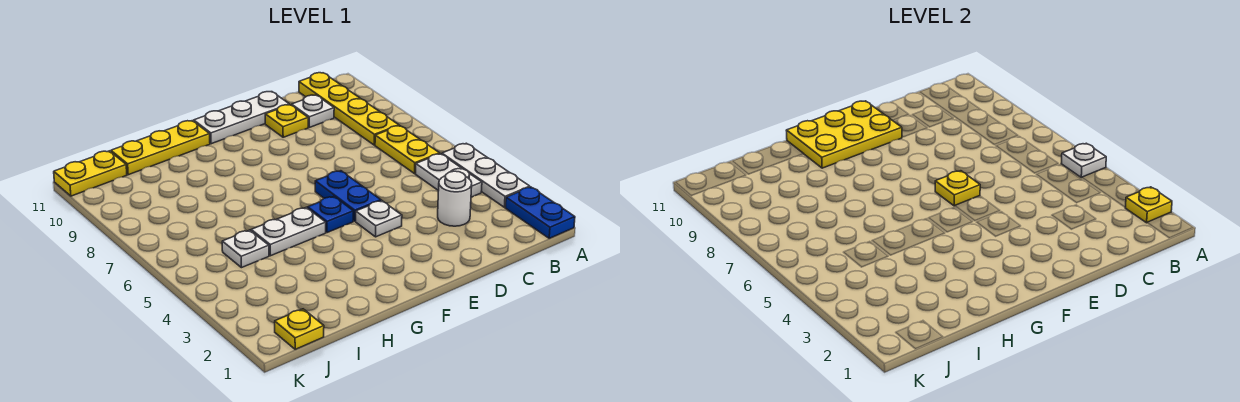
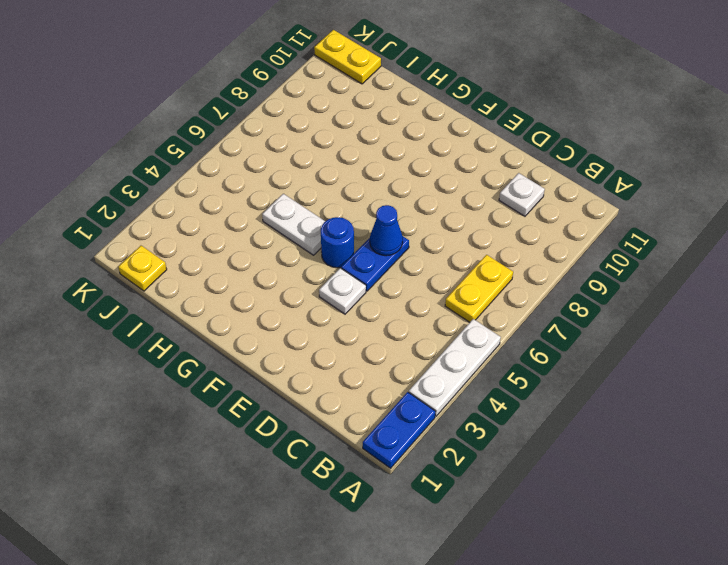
blue 1x1 cone [370,205,403,256] -> yellow 1x1 plate [935,171,980,206]
blue 1x1 round brick [321,217,354,268] -> blue 1x1 plate [308,196,353,233]
none -> white 1x2 plate [415,154,482,197]
none -> yellow 1x4 plate [299,73,399,145]
none -> white 1x1 round brick [438,171,472,226]

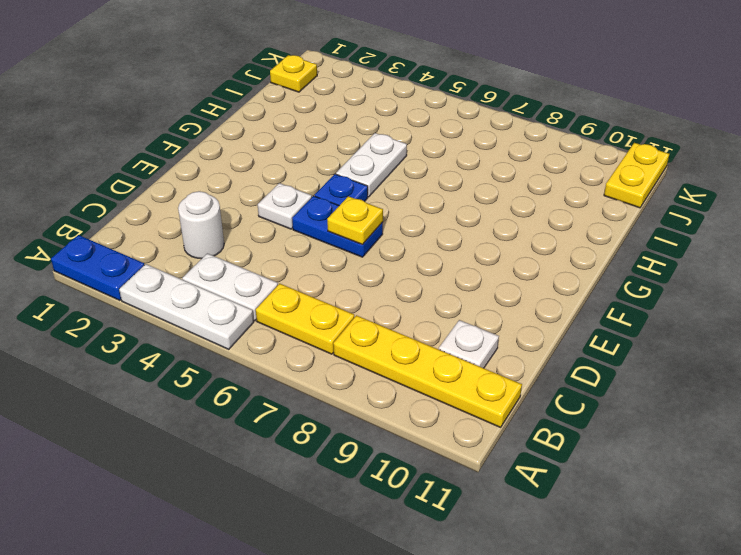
none -> yellow 1x1 plate [265,105,308,137]
none -> white 1x3 plate [194,92,289,144]
none -> yellow 1x3 plate [111,121,210,175]

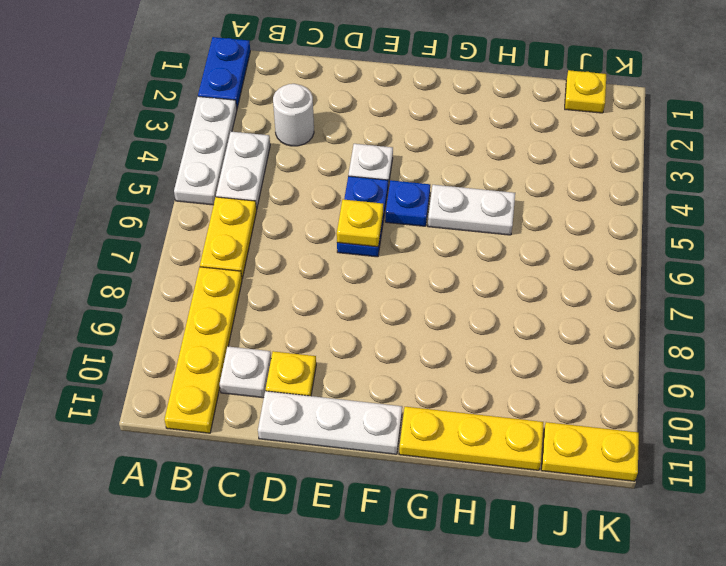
none -> white 1x1 plate [222,230,269,268]
none -> yellow 1x1 plate [1125,187,1172,223]
none -> white 1x1 plate [1061,143,1106,178]

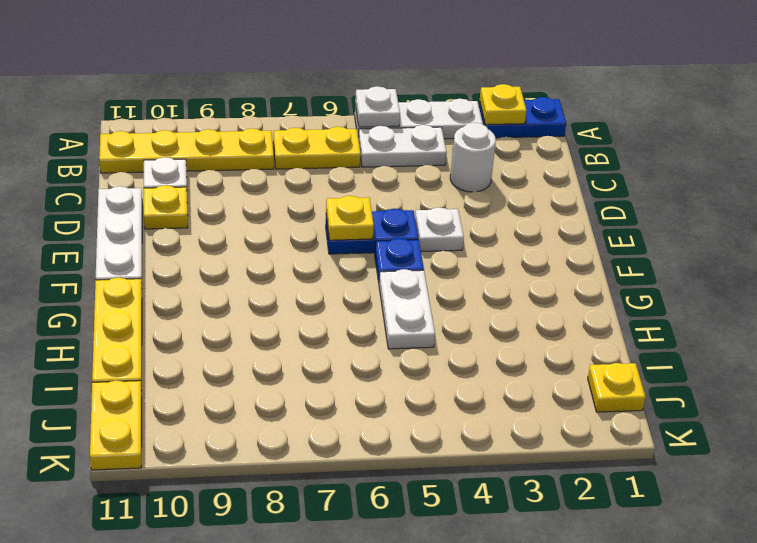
none -> white 1x1 plate [222,230,269,268]
none -> yellow 2x3 plate [786,101,902,168]

